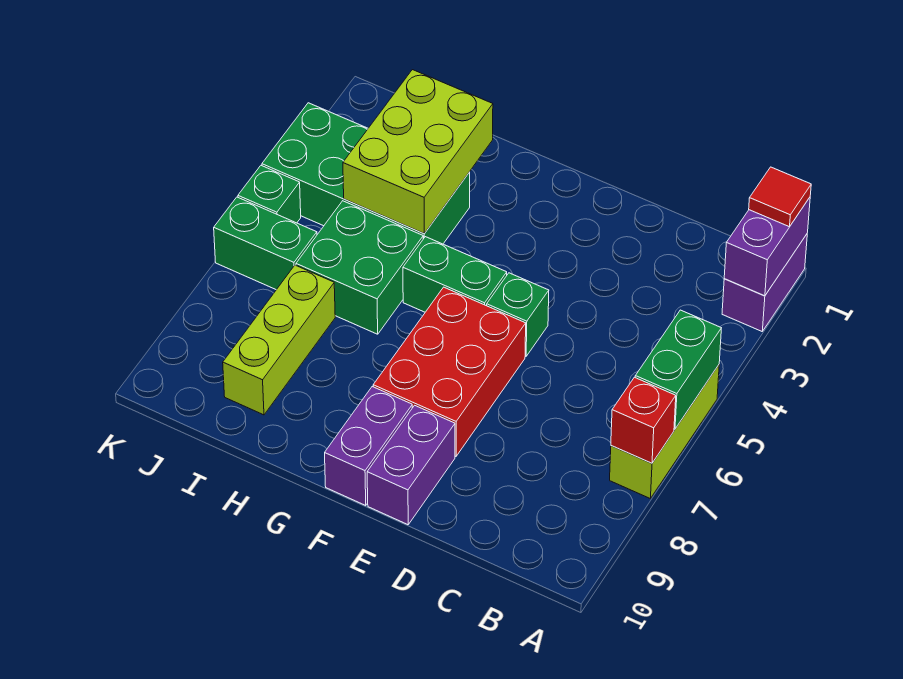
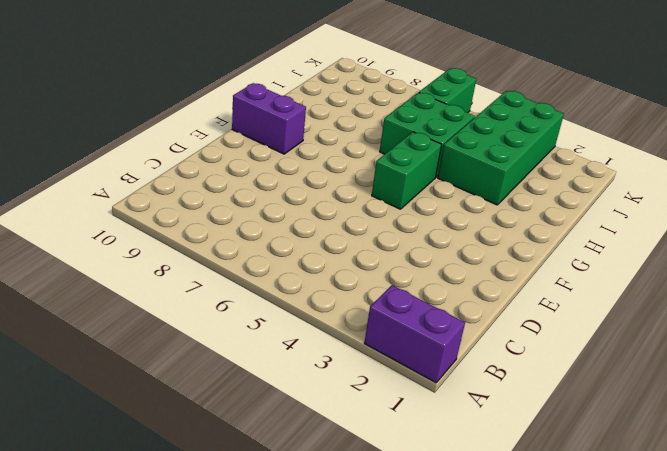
none -> lime 1x3 brick [610,365,719,499]
none -> green 1x1 brick [487,273,549,356]
none -> red 2x3 brick [373,287,526,456]

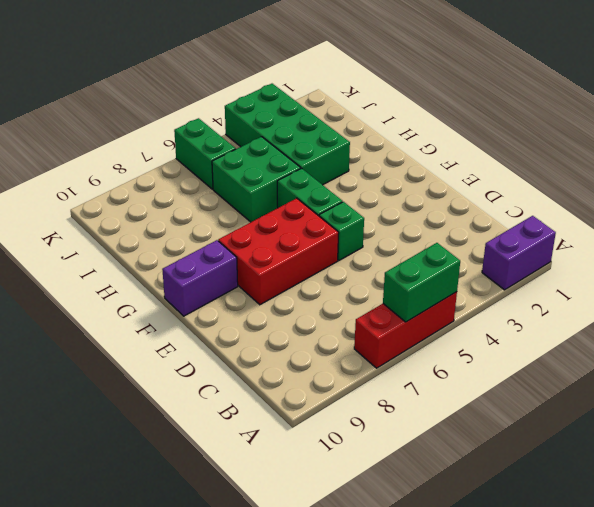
red 1x3 brick [354,292,457,368] -> lime 1x3 brick [610,365,719,499]
none -> purple 1x2 brick [367,405,455,525]
none -> lime 1x3 brick [223,265,335,415]
none -> green 1x1 brick [238,166,301,223]

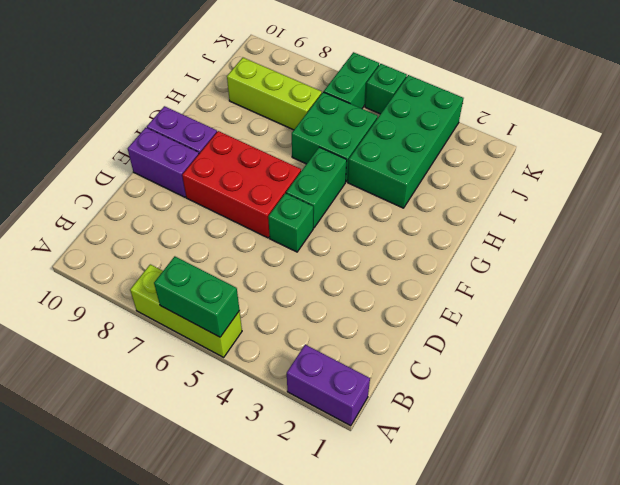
none -> purple 1x2 brick [724,198,810,296]
none -> red 1x1 brick [611,377,676,463]
none -> lime 2x3 brick [343,70,493,233]

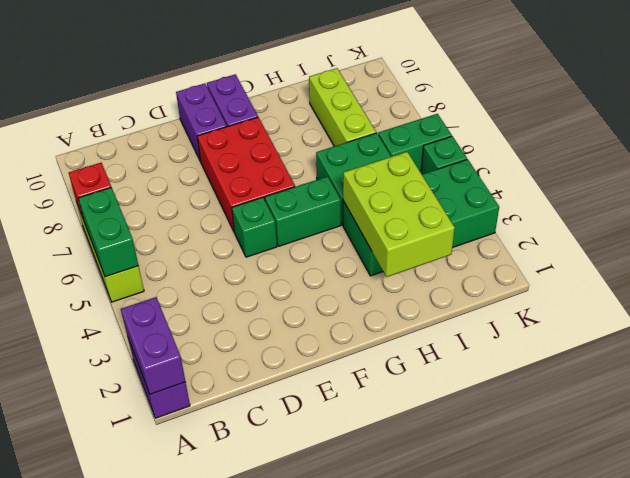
none -> red 1x1 tile [749,167,811,227]

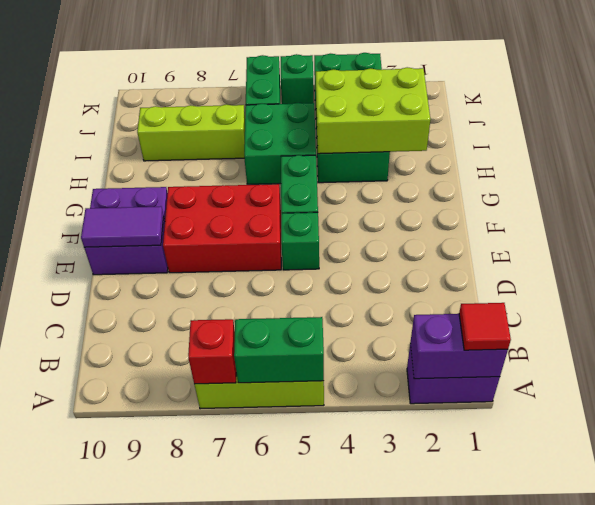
purple 1x2 tile [81,206,164,247] -> none

